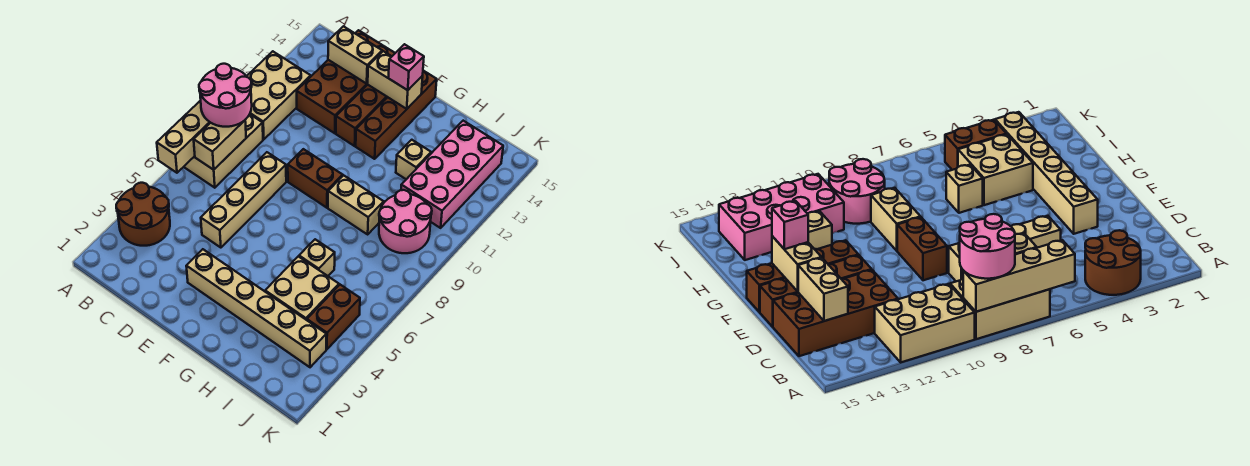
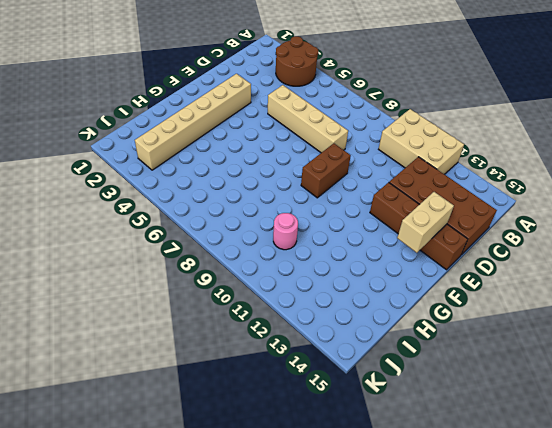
pink 1x1 round brick [273,213,298,250] -> pink 2x2 round brick [379,190,432,253]
none -> tan 2x3 brick [184,114,263,188]
none -> brown 1x4 brick [356,71,437,159]
none -> tan 1x2 brick [328,175,384,234]

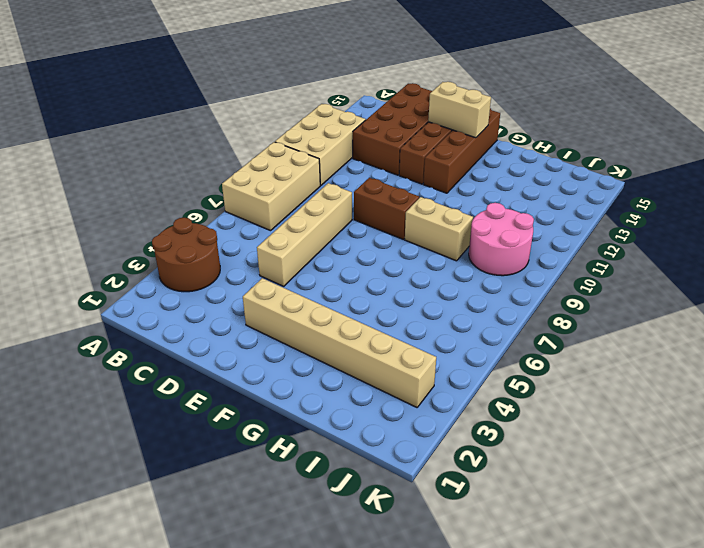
none -> tan 2x2 brick [265,256,339,320]
none -> tan 1x1 brick [299,239,335,276]
none -> tan 1x1 brick [396,140,431,179]

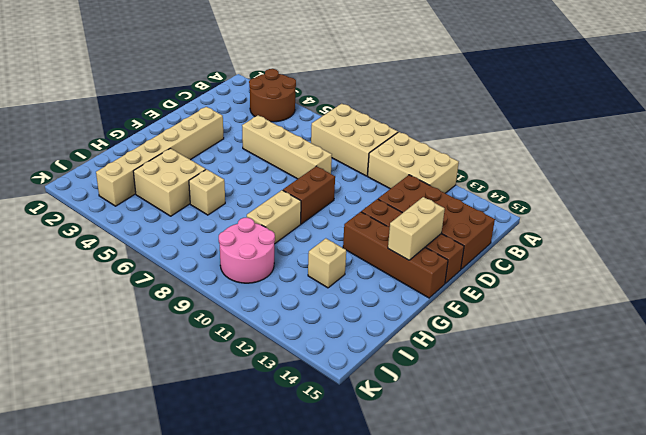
none -> pink 2x4 brick [401,121,503,228]
none -> brown 1x2 brick [307,285,360,349]
none -> tan 1x4 brick [157,100,210,173]

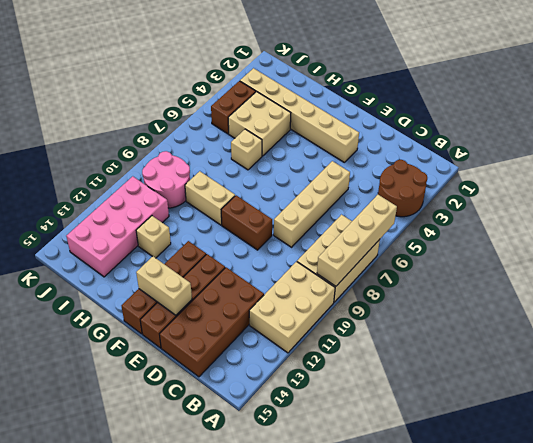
none -> tan 1x2 brick [194,120,246,170]
none -> tan 1x2 brick [328,26,382,84]
none -> pink 2x2 round brick [199,64,252,127]

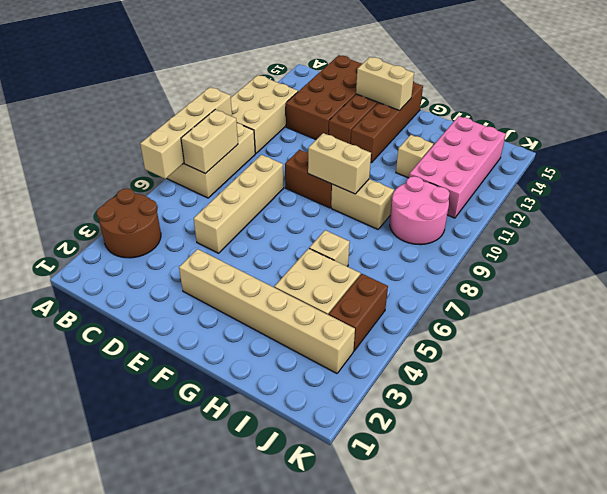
tan 1x2 brick [308,133,371,194] -> tan 1x2 brick moved to [328,26,382,84]
none -> pink 2x2 round brick [199,64,252,127]
none -> pink 1x1 brick [388,44,424,90]

